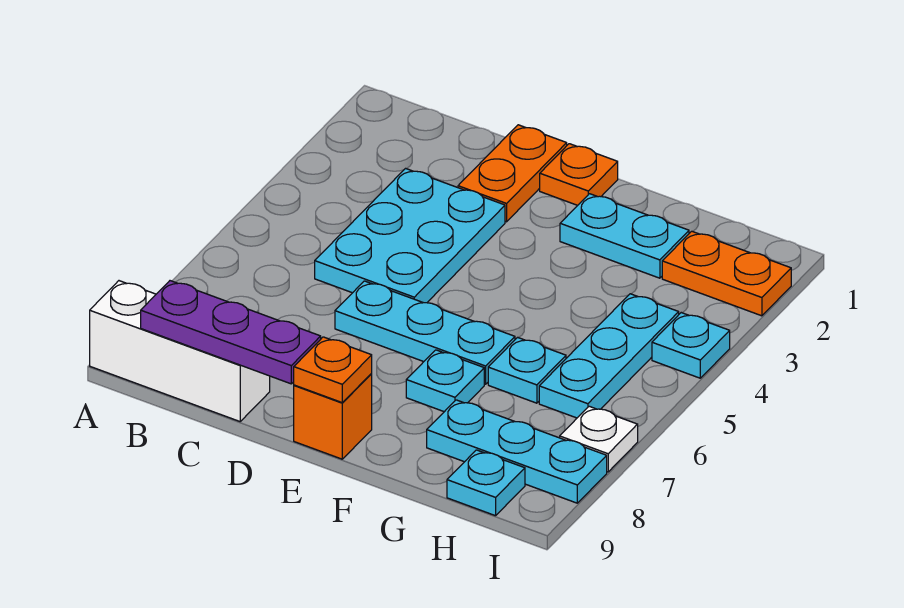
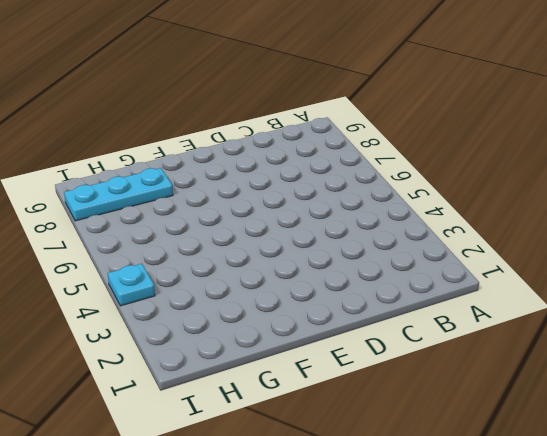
none -> white 1x3 brick [90,281,270,421]
none -> cyan 2x3 plate [315,169,505,303]
none -> orange 1x2 plate [458,125,567,222]

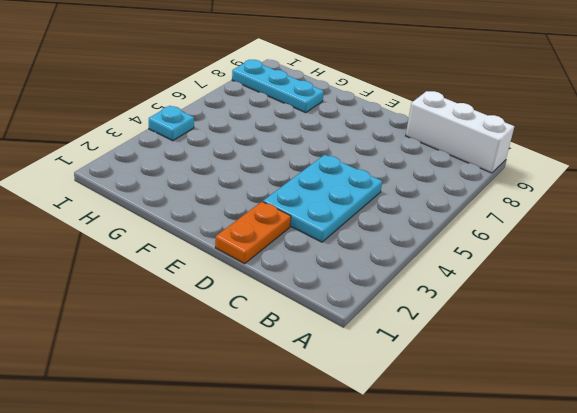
none -> cyan 1x3 plate [335,281,515,384]
none -> orange 1x1 plate [540,144,618,205]
none -> orange 1x1 brick [294,374,372,459]

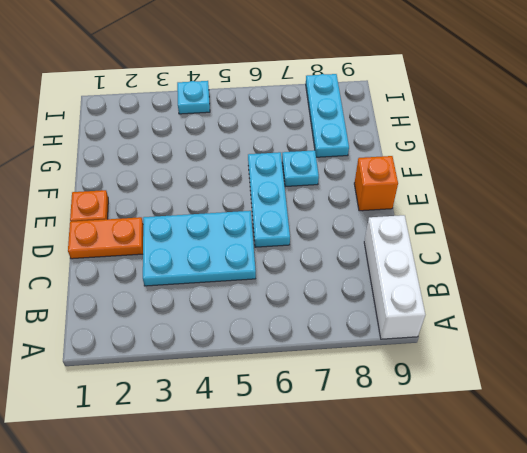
none -> cyan 1x2 plate [560,194,689,278]
none -> cyan 1x1 plate [488,337,566,403]
none -> orange 1x2 plate [662,231,791,316]

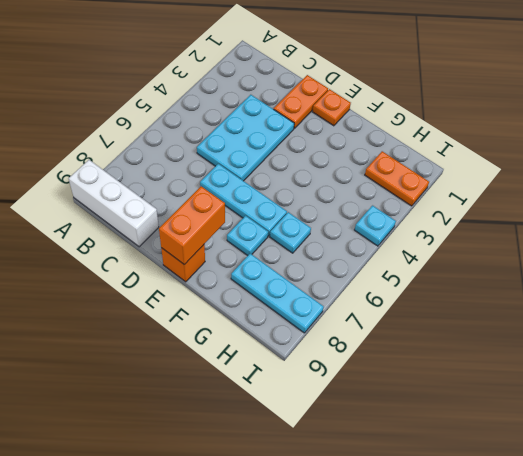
orange 1x2 brick [159,186,225,265] -> orange 1x1 plate [294,337,372,402]
none -> cyan 1x2 plate [560,194,689,278]
none -> cyan 1x3 plate [539,294,679,418]
none -> cyan 1x1 plate [447,450,525,516]

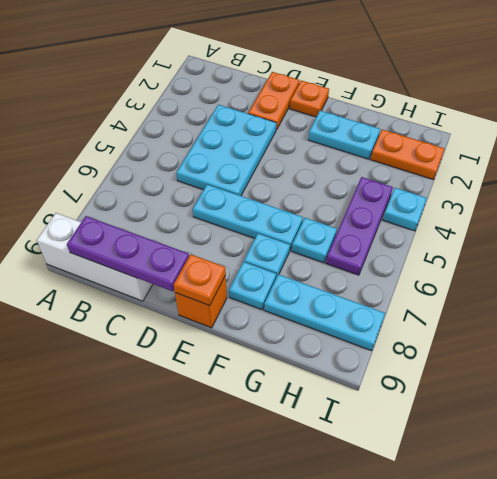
cyan 1x1 plate [229,262,276,310] -> cyan 1x1 plate moved to [447,450,525,516]
purple 1x3 plate [326,177,393,275] -> cyan 1x3 plate [539,294,679,418]
none -> white 1x1 plate [559,406,638,472]

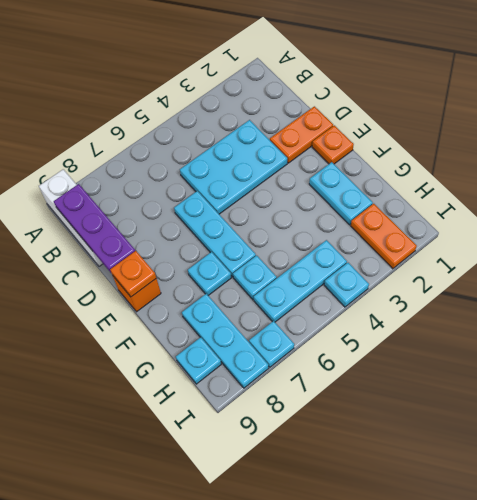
cyan 1x1 plate [249,321,294,367] -> white 1x1 plate [559,406,638,472]

